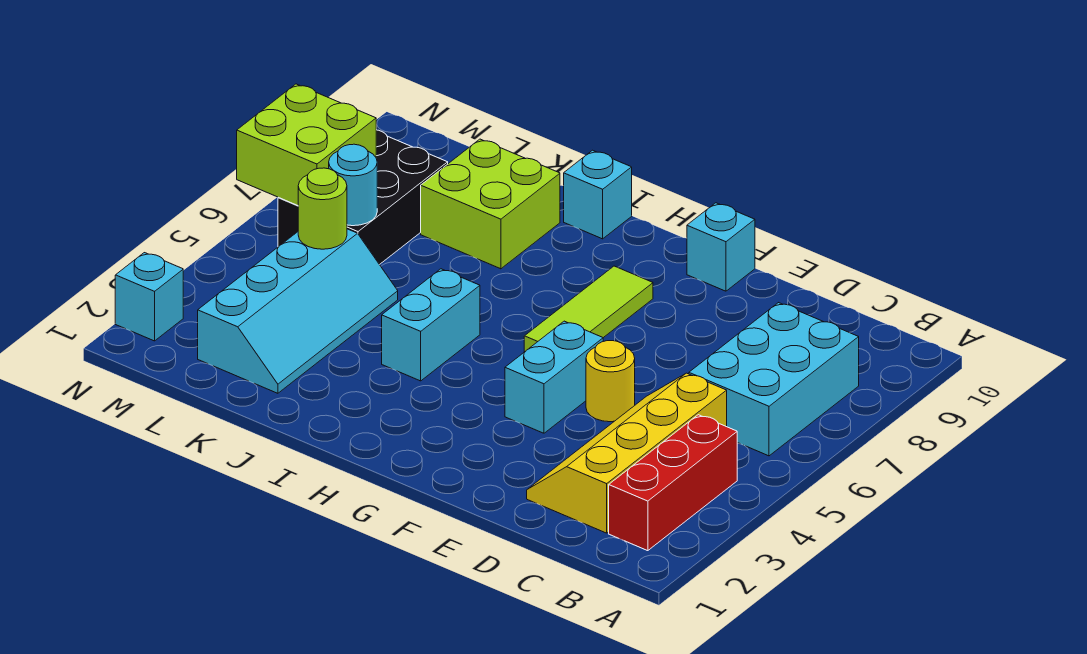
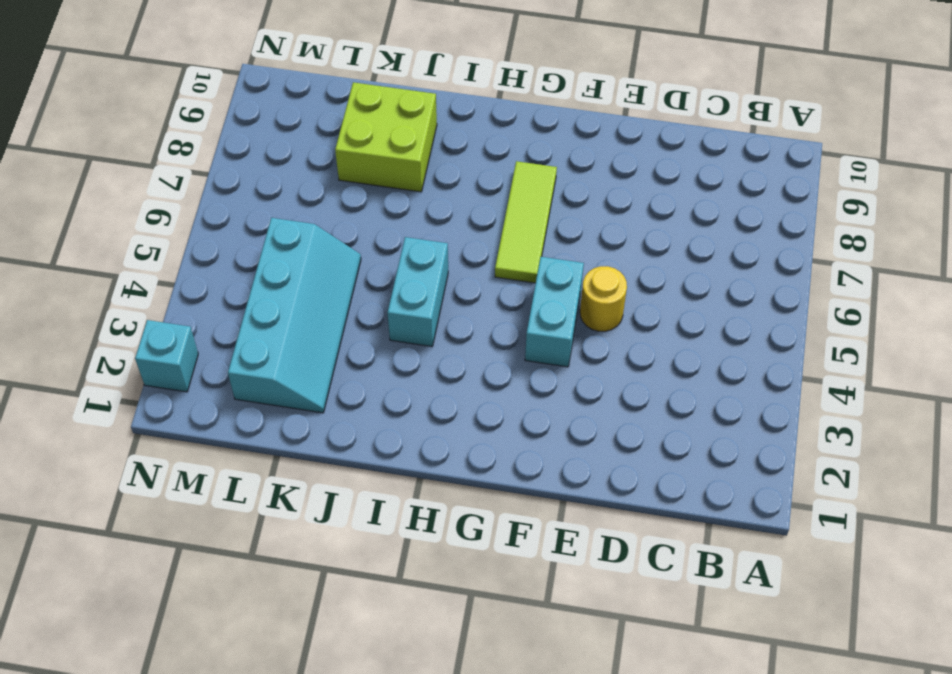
none -> red 1x3 brick [609,415,737,551]
none -> cyan 2x3 brick [689,303,859,456]
none -> yellow 2x4 slope [527,373,727,533]

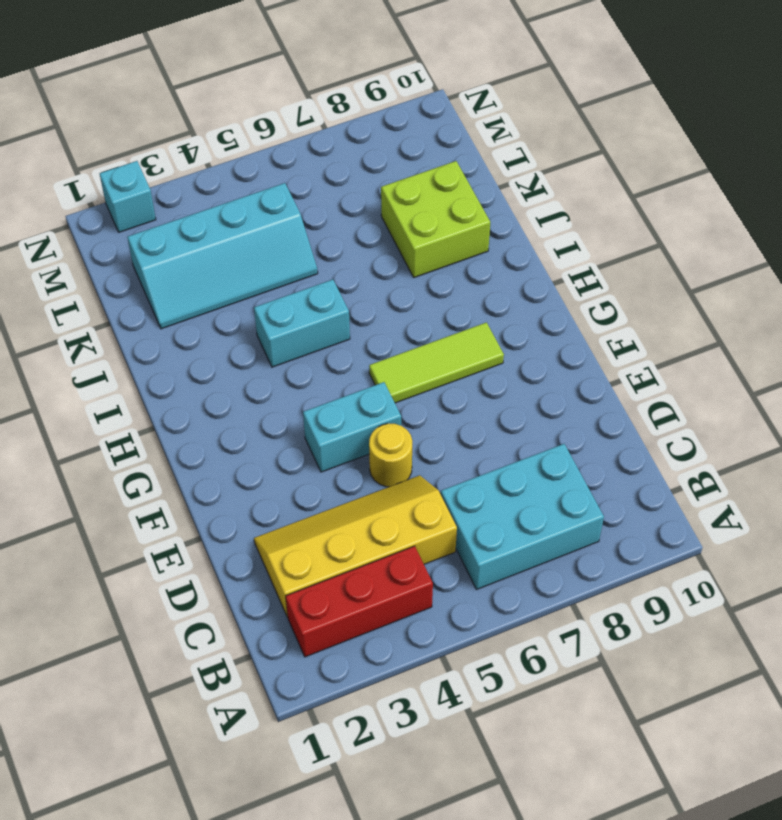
none -> cyan 1x1 brick [687,203,755,291]
none -> cyan 1x1 brick [564,150,632,239]
none -> black 2x3 brick [278,130,448,264]

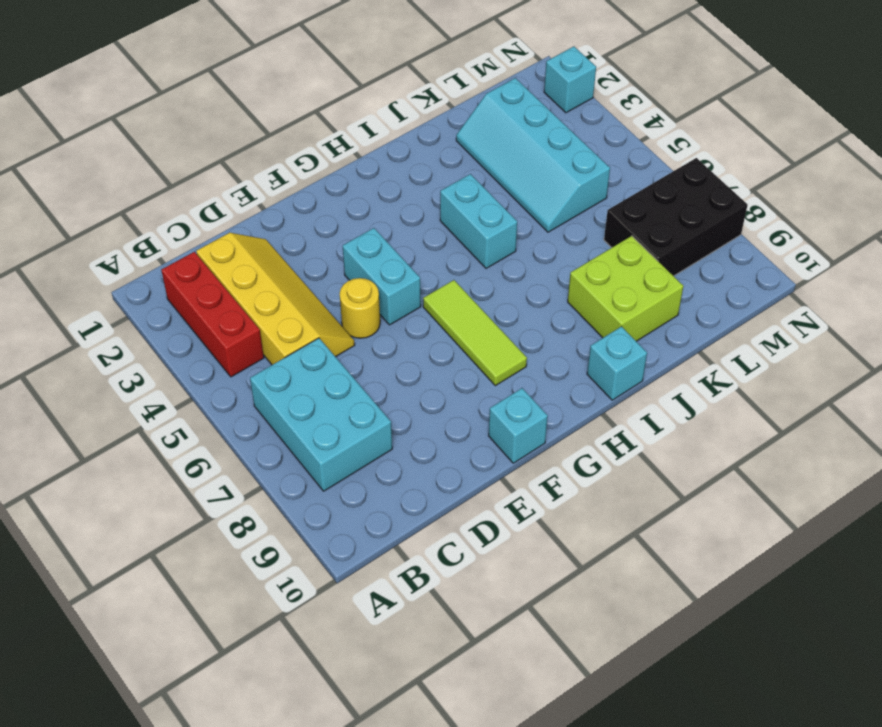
black 2x3 brick [604,158,748,276] -> black 2x3 brick turned to [278,130,448,264]
none -> lime 1x1 round brick [298,168,347,249]
none -> cyan 1x1 round brick [329,144,377,226]
none -> lime 2x2 brick [237,84,376,205]

